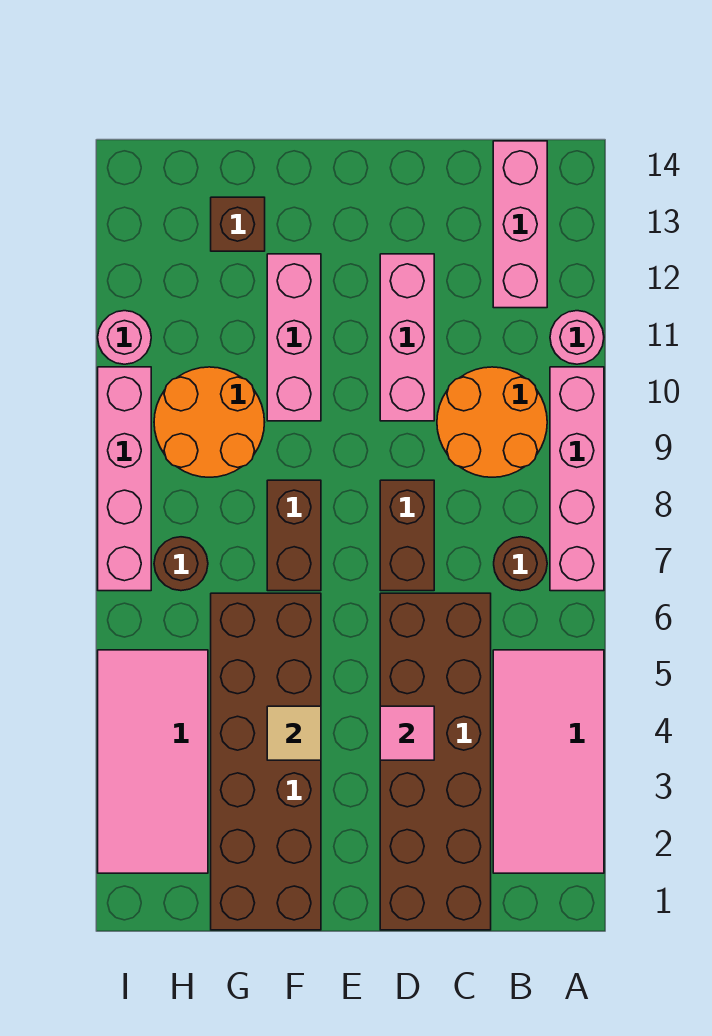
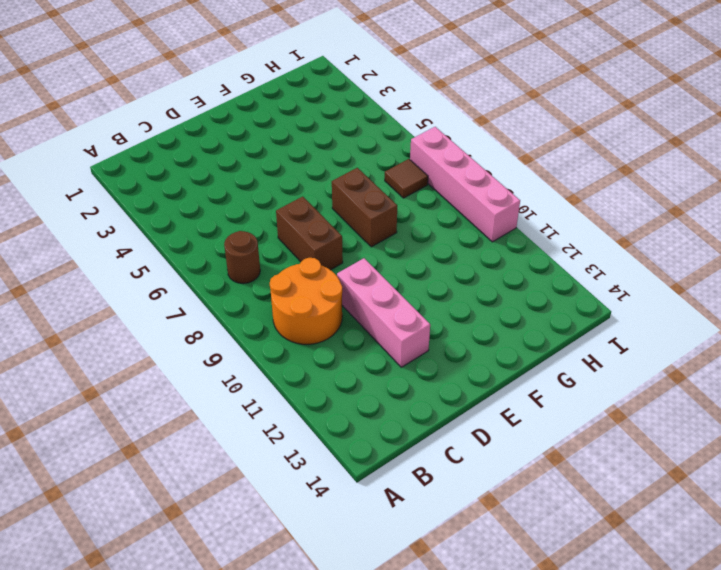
brown 1x1 tile [385,159,428,198] -> brown 1x1 round brick [154,537,208,591]
none -> pink 2x4 tile [493,650,604,873]
none -> pink 1x4 brick [550,367,604,591]
none -> pink 1x1 round brick [550,311,604,364]

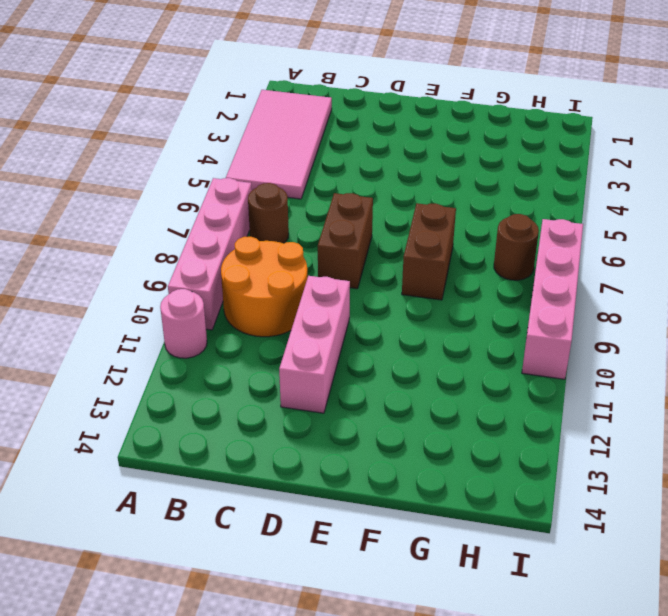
none -> pink 1x3 brick [493,141,547,308]
none -> brown 2x6 brick [380,593,491,930]
none -> brown 2x6 brick [211,593,321,930]

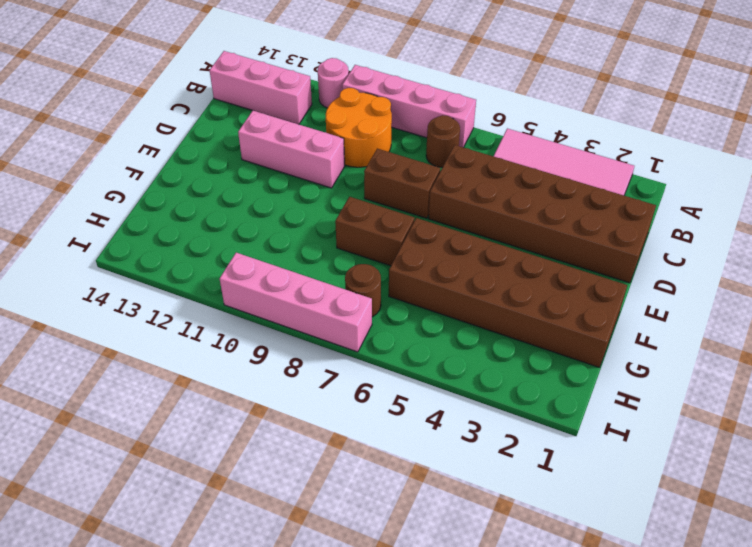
none -> pink 1x3 brick [267,254,321,421]
none -> orange 2x2 round brick [154,367,265,477]
none -> brown 1x1 brick [211,197,265,251]

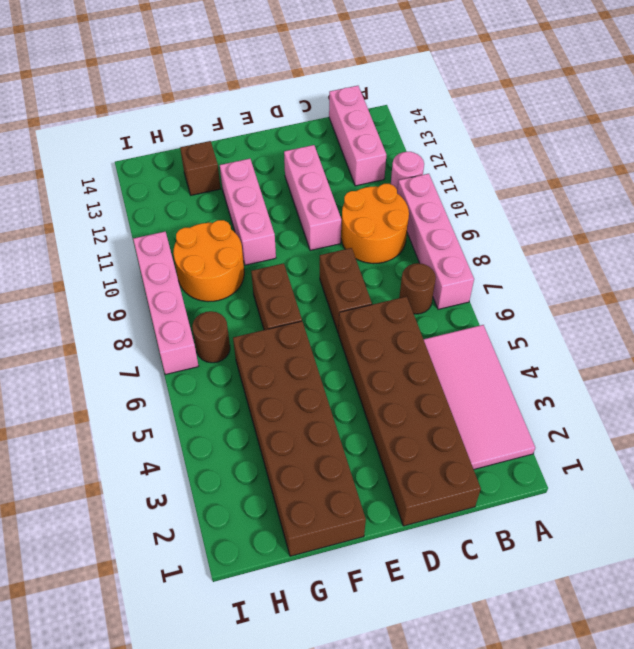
none -> pink 2x4 tile [98,650,208,873]
none -> pink 1x1 round brick [98,311,151,364]
none -> pink 1x1 tile [380,706,434,760]

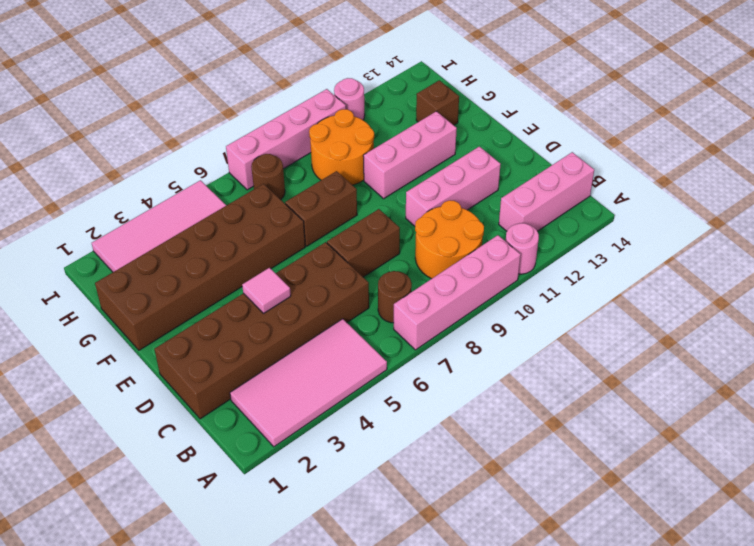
none -> tan 1x1 tile [267,706,321,760]

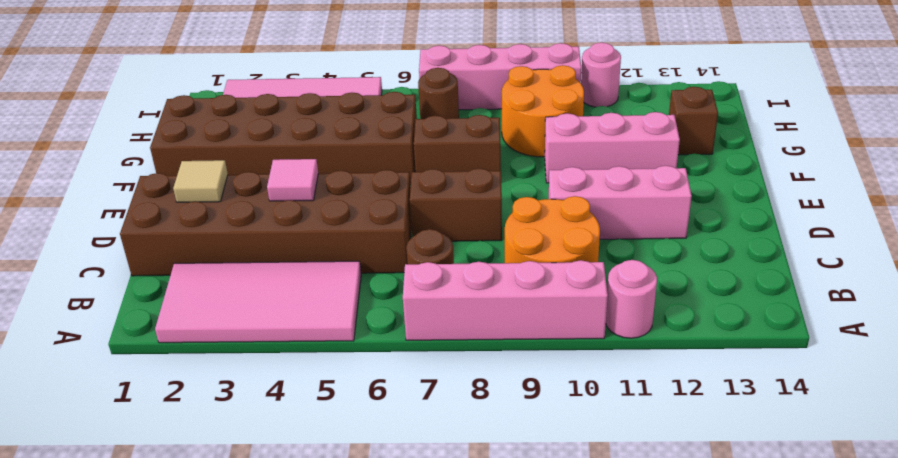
tan 1x1 tile [173,160,228,202] -> tan 1x1 tile moved to [267,706,321,760]
none -> pink 1x3 brick [493,141,547,308]

